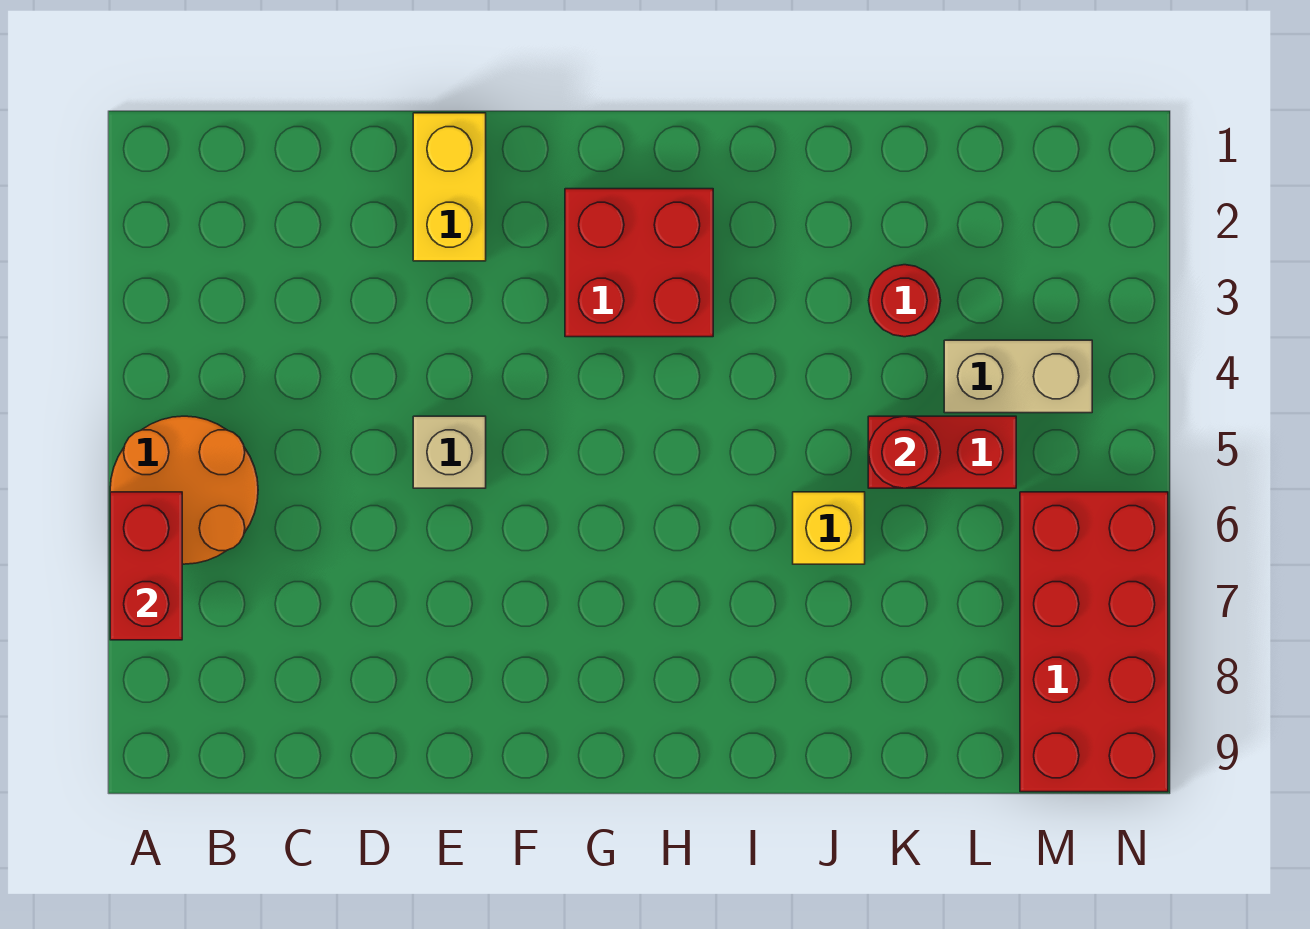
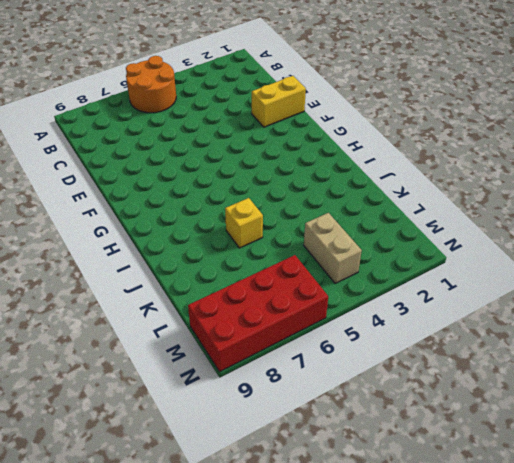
none -> tan 1x1 brick [413,416,486,488]
none -> red 2x2 brick [565,189,713,337]

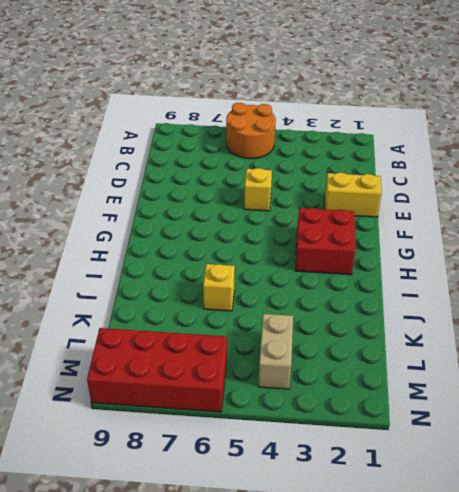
yellow 1x1 brick [244,168,272,211] -> tan 1x1 brick [413,416,486,488]
none -> red 1x1 round brick [869,265,941,337]
none -> red 1x2 brick [868,416,1016,488]

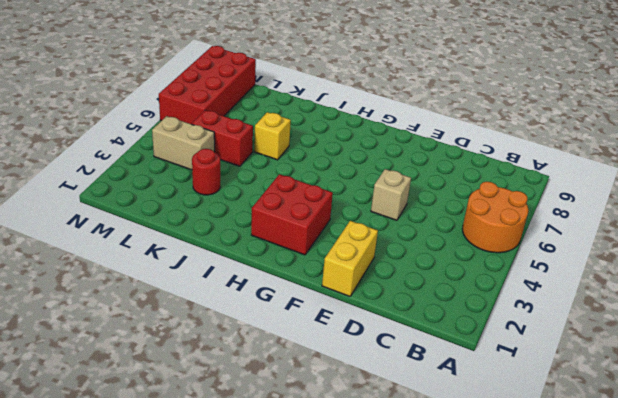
none -> red 1x2 brick [110,492,182,640]
none -> red 1x1 round brick [868,416,941,488]

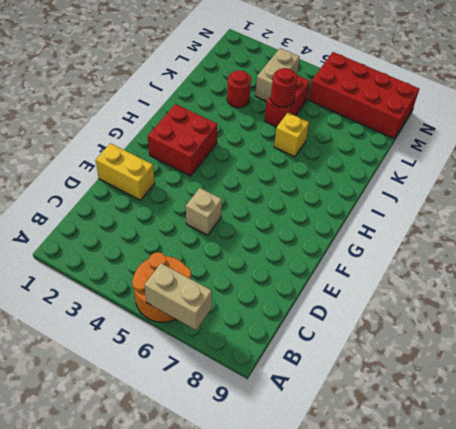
tan 1x2 brick [144,263,212,330] -> red 1x2 brick [110,492,182,640]

